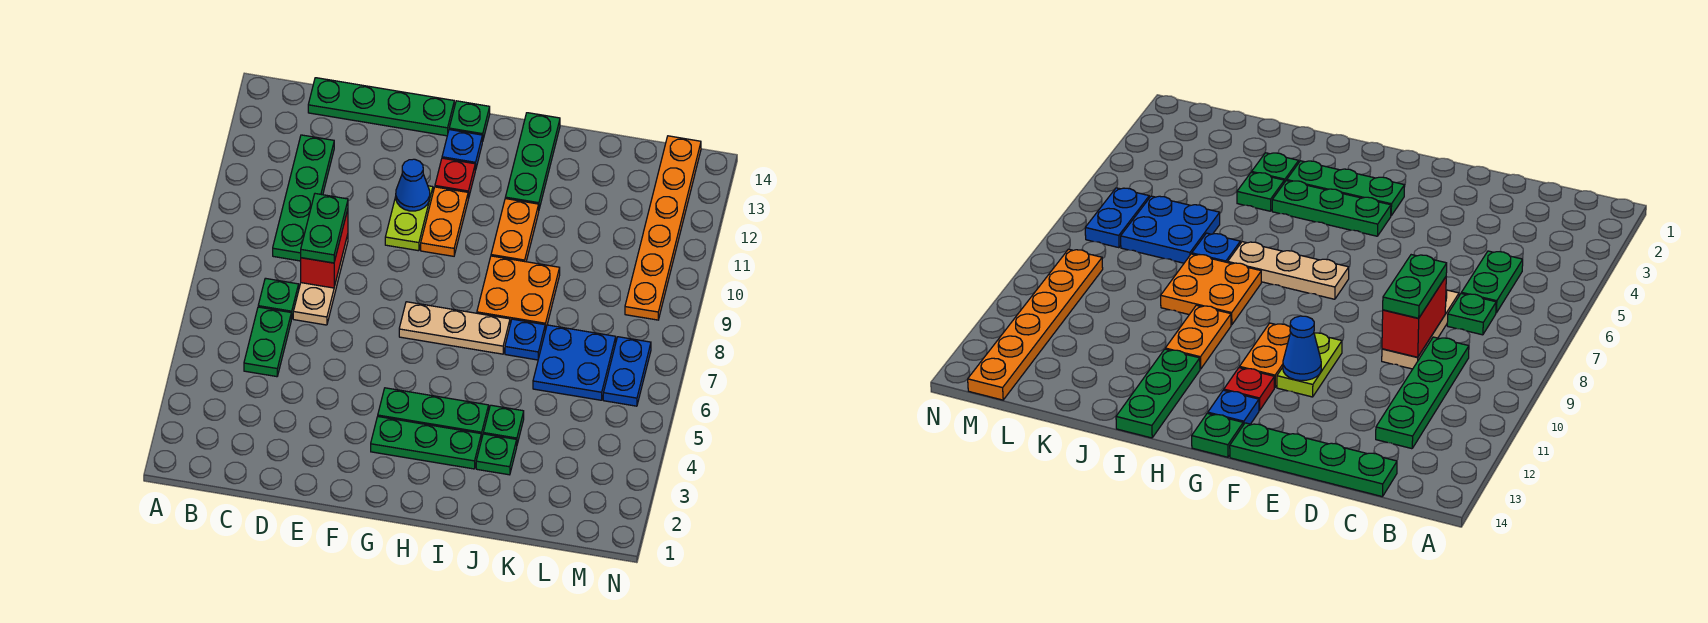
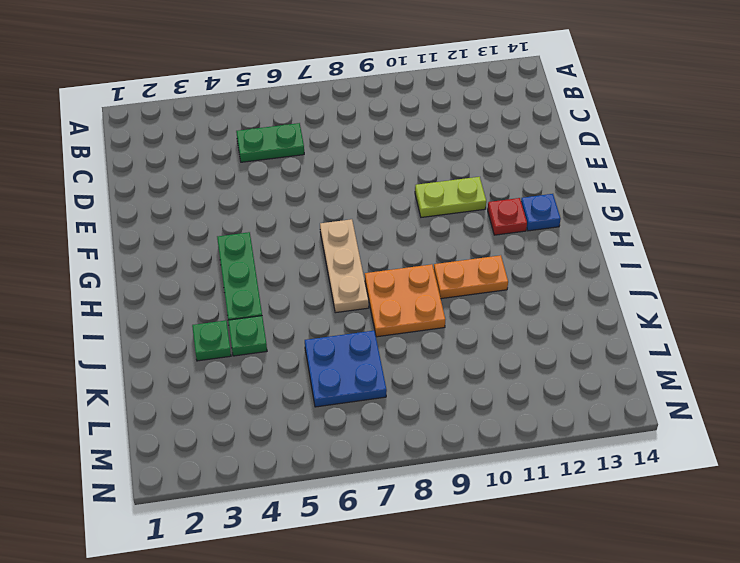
none -> green 1x1 plate [258,278,299,319]
none -> green 1x4 plate [273,135,334,261]
none -> green 1x4 plate [308,78,454,136]

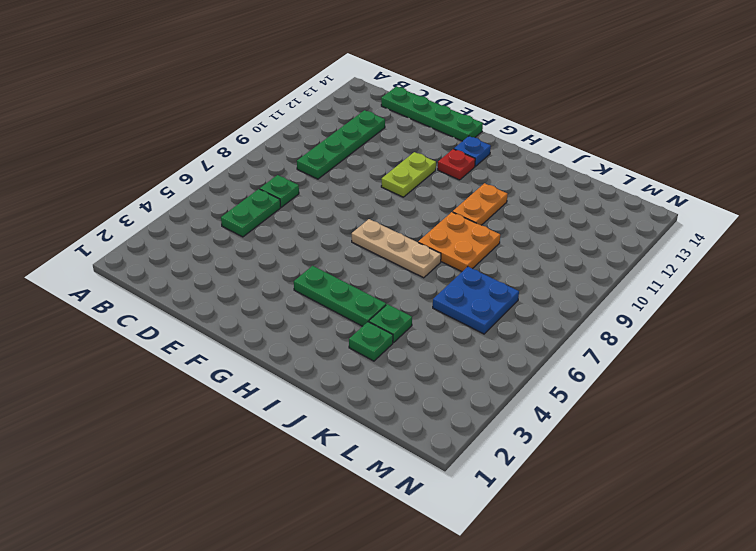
none -> tan 1x3 plate [293,235,348,325]
none -> green 1x3 plate [371,417,481,469]
none -> orange 1x2 plate [421,187,468,256]

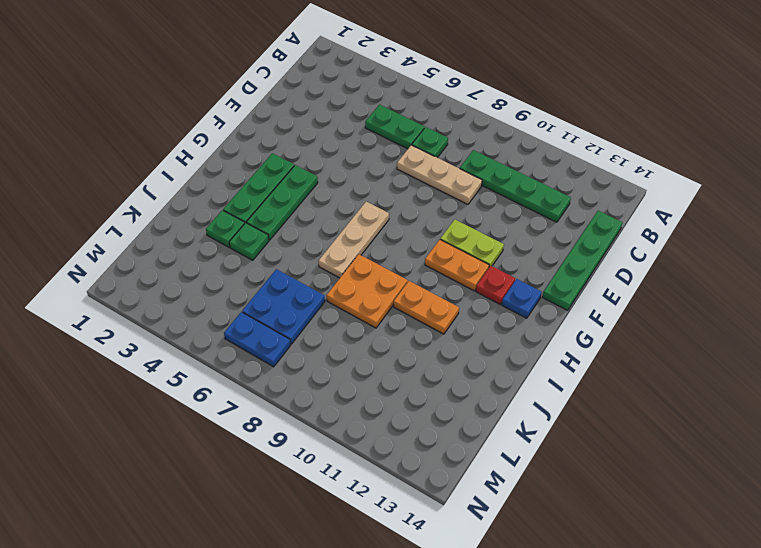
none -> green 1x1 plate [449,101,490,142]
none -> green 1x3 plate [505,113,560,209]
none -> blue 1x1 plate [505,319,545,360]

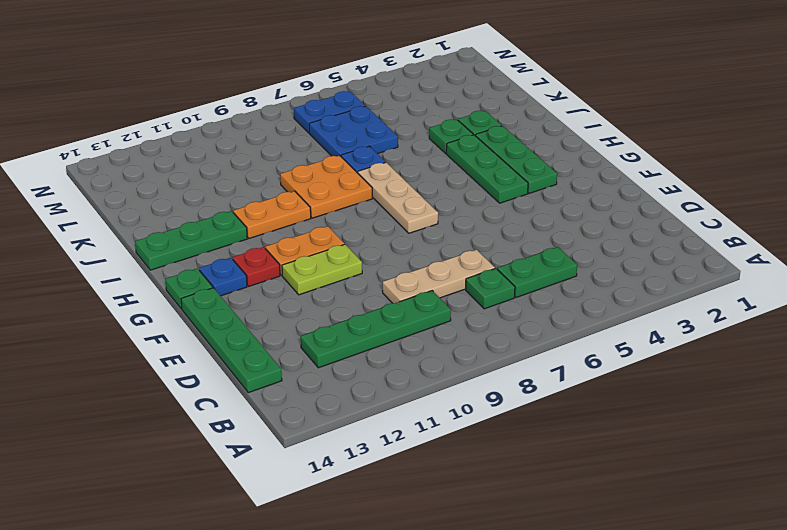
none -> orange 1x6 plate [625,136,701,320]
none -> red 1x2 brick [301,210,348,288]
none -> blue 1x1 cone [396,159,430,211]

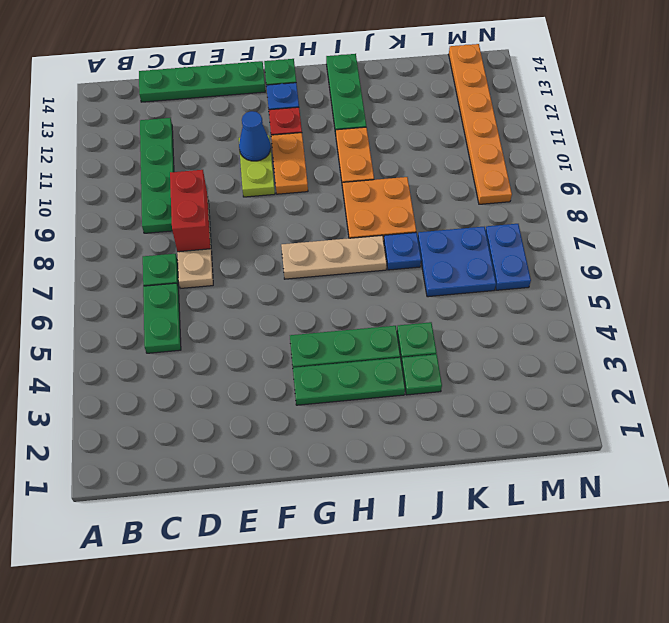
none -> green 1x2 plate [301,194,348,263]

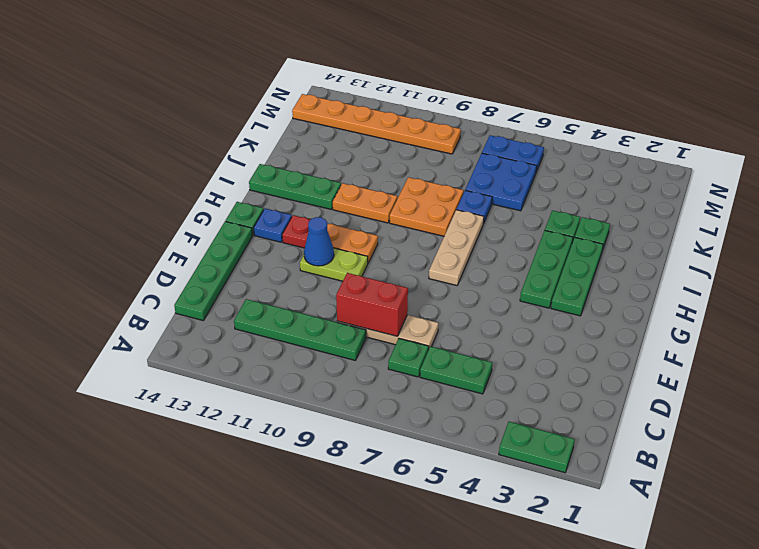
green 1x2 plate [499,422,575,473] -> green 1x2 plate moved to [301,194,348,263]

